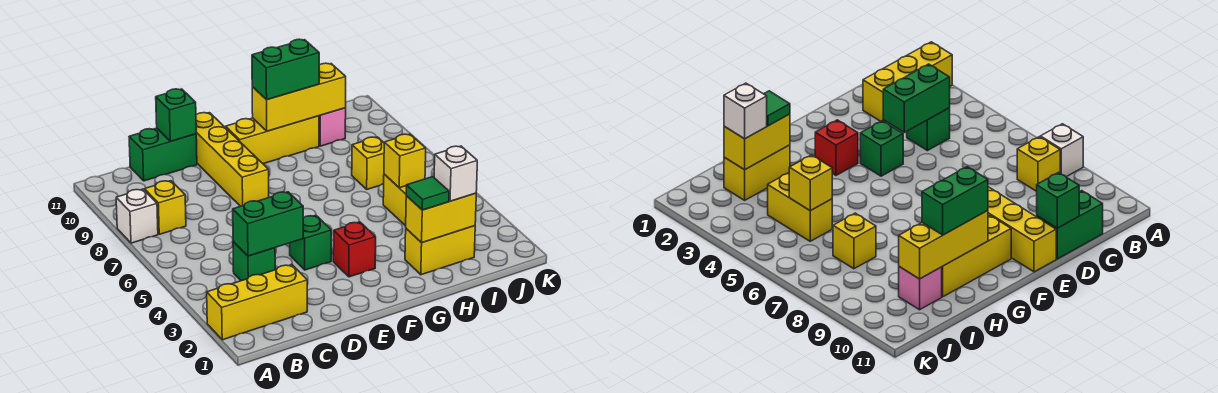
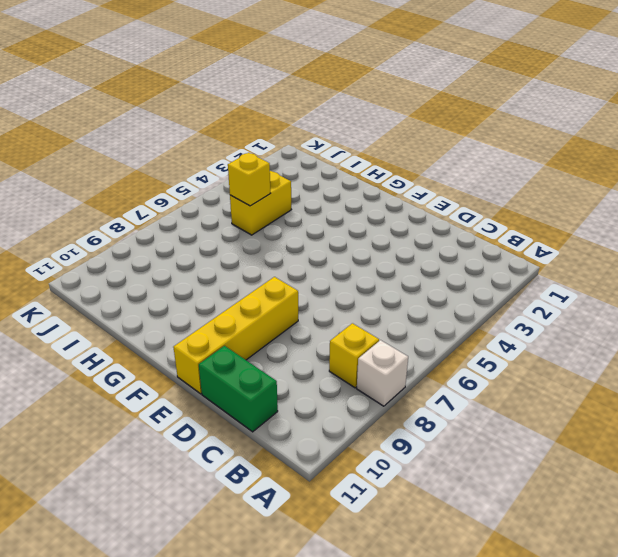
none -> yellow 1x3 brick [207,265,307,340]
none -> green 1x1 brick [233,242,275,281]
none -> green 1x1 brick [290,215,331,270]

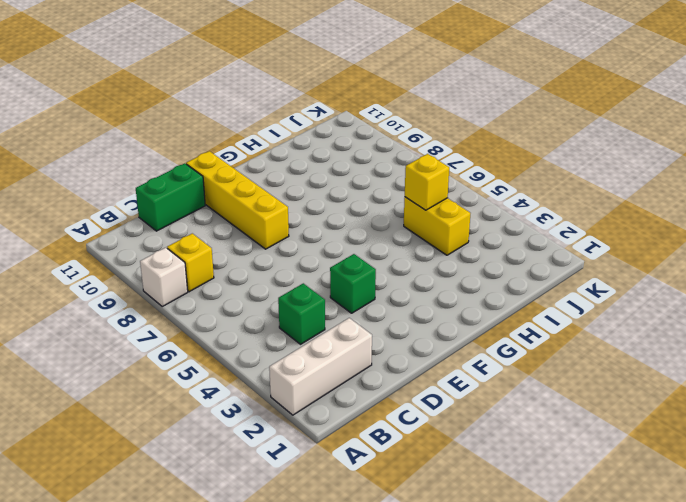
white 1x3 brick [269,318,372,415] -> yellow 1x3 brick [207,265,307,340]
none -> red 1x1 brick [333,222,376,277]
none -> yellow 1x3 brick [226,116,319,164]
none -> yellow 1x2 brick [405,226,475,275]

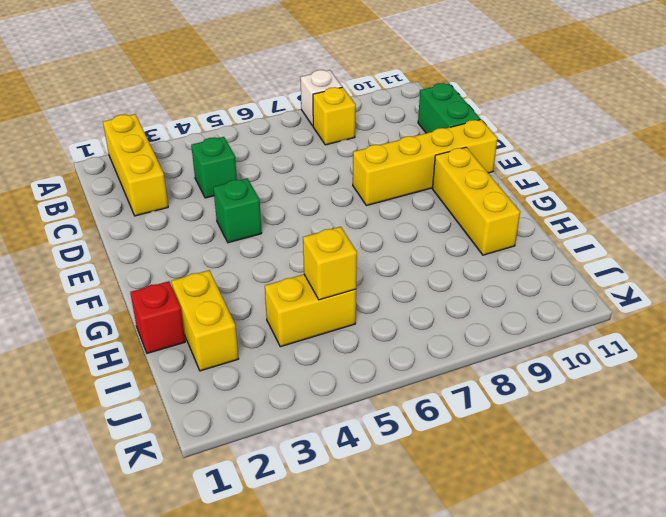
red 1x1 brick [130,281,185,353] -> red 1x1 brick moved to [333,222,376,277]
none -> yellow 1x1 brick [352,137,384,189]
none -> pink 1x1 brick [319,108,346,146]
none -> green 1x2 brick [233,192,303,256]

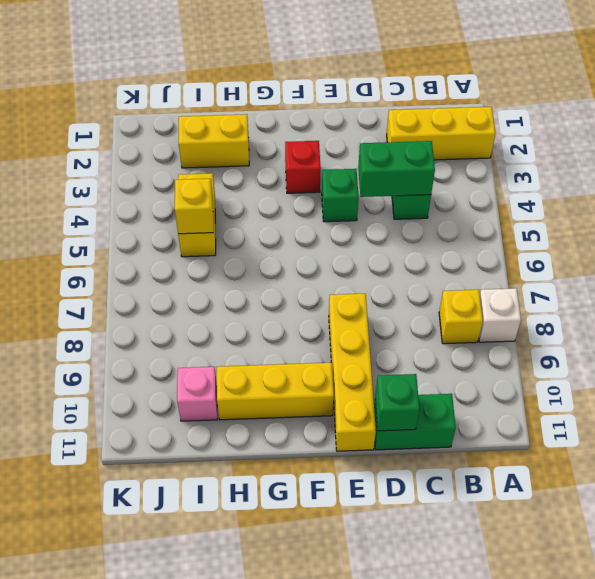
none -> yellow 1x1 brick [352,137,384,189]
none -> yellow 1x3 brick [252,63,346,131]
none -> yellow 1x2 brick [406,193,476,243]

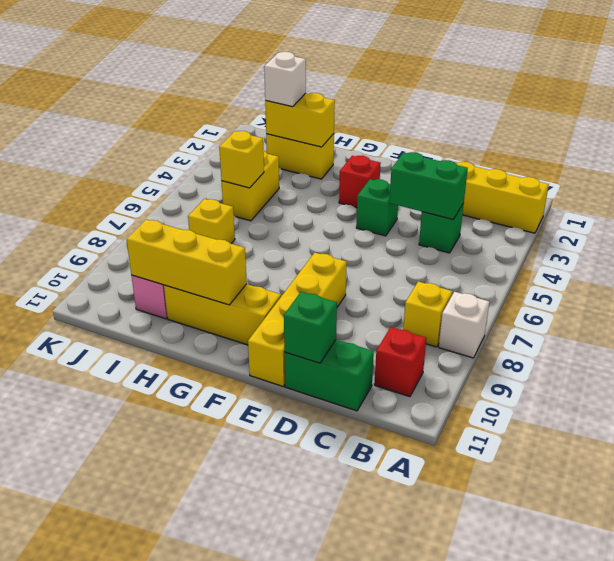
red 1x1 brick [374,327,426,397] -> none
none -> green 1x2 brick [252,39,319,100]
none -> green 1x1 tile [406,177,449,210]

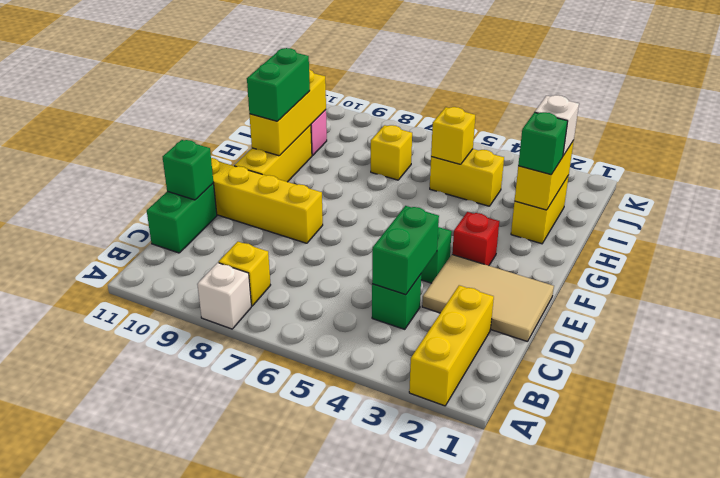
tan 2x3 tile [422,255,554,342] -> none
green 1x1 brick [518,112,568,175] -> green 1x1 tile [406,177,449,210]

